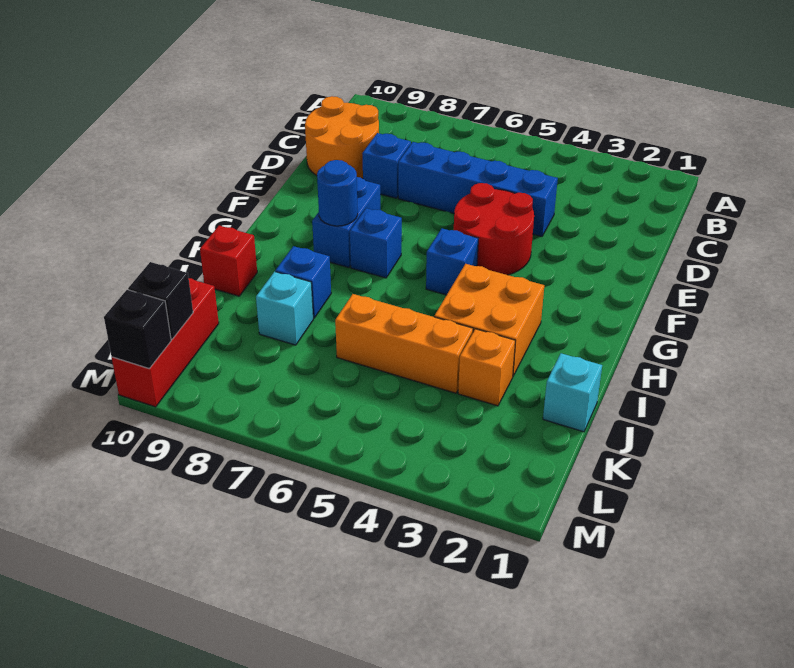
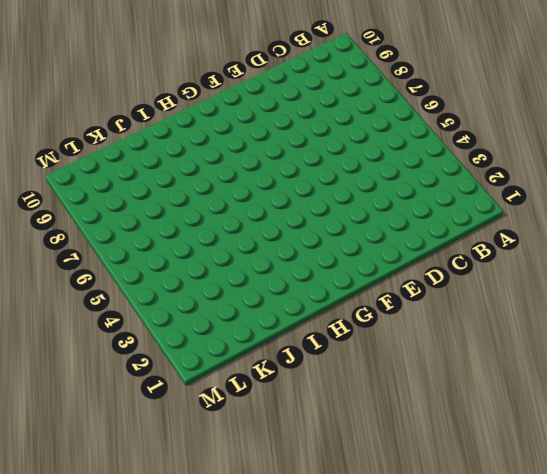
none -> orange 2x2 round brick [305,96,379,179]
none -> blue 1x4 brick [398,142,558,236]
none -> blue 1x1 brick [362,133,411,198]

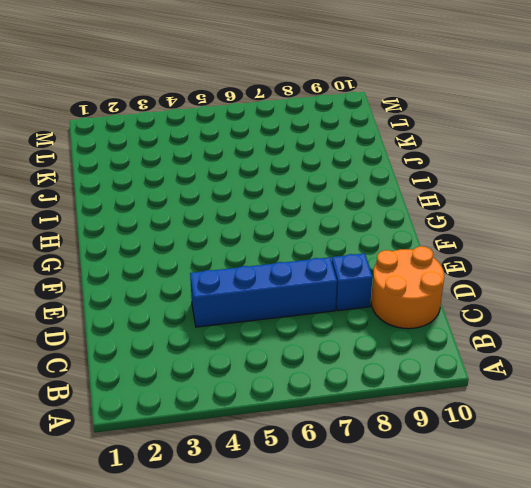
none -> red 2x2 round brick [454,183,534,275]
none -> blue 1x2 brick [312,177,380,267]
none -> blue 1x1 brick [426,228,478,295]

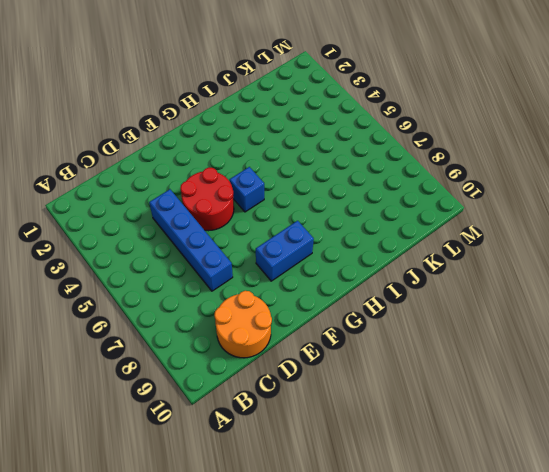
none -> blue 1x1 brick [362,133,411,198]
none -> blue 1x1 brick [350,208,402,278]
none -> orange 2x2 brick [434,264,544,376]

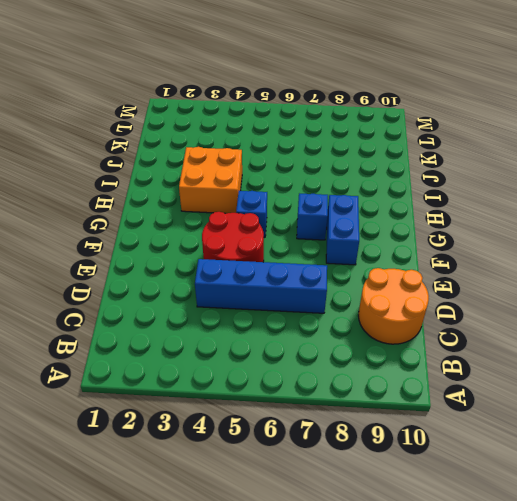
none -> blue 1x1 brick [362,133,411,198]
none -> blue 1x1 brick [275,246,331,318]
none -> red 1x1 brick [200,226,257,296]

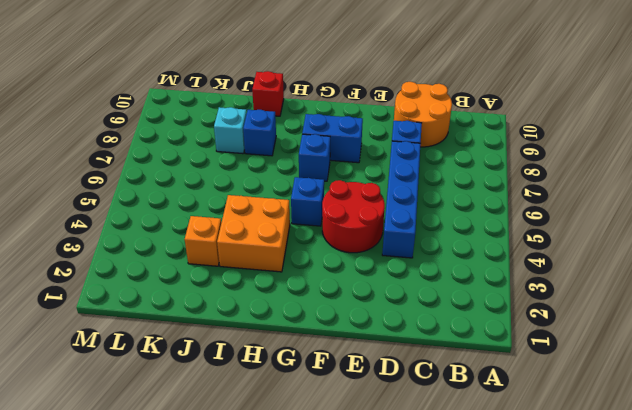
none -> cyan 1x1 brick [543,353,602,432]
none -> orange 1x3 brick [335,294,473,393]
none -> red 1x3 brick [112,278,219,407]

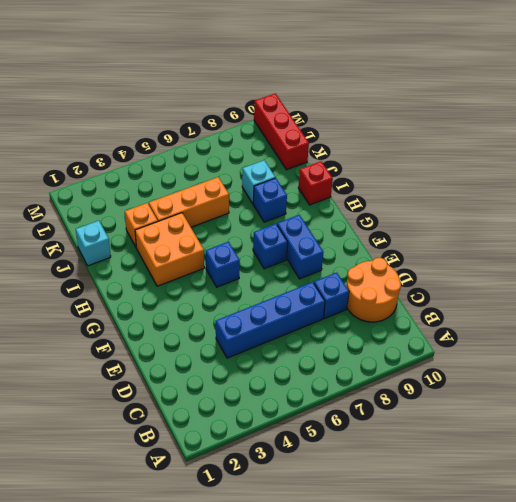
none -> red 2x2 round brick [454,183,534,275]
none -> blue 1x1 round brick [317,160,358,226]
none -> black 1x1 brick [128,262,193,339]

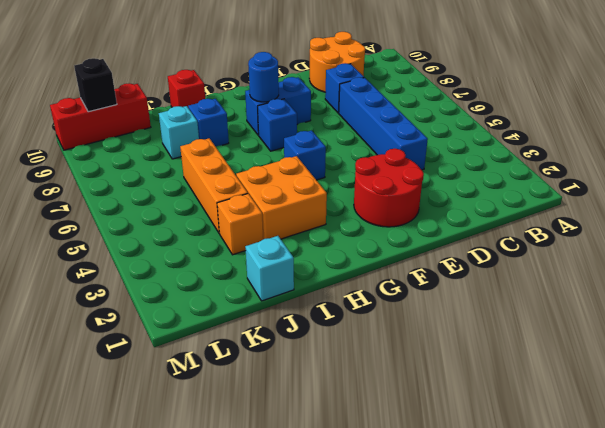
red 2x2 round brick [354,149,424,227] -> red 2x2 round brick moved to [454,183,534,275]
none -> black 1x1 brick [104,290,171,369]

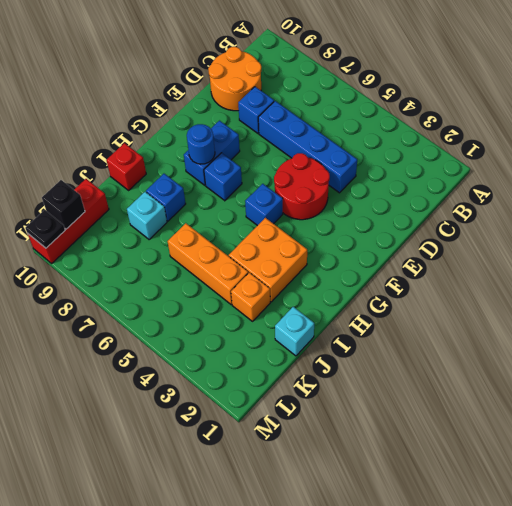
black 1x1 plate [25,210,65,248] -> black 1x1 brick [104,290,171,369]

